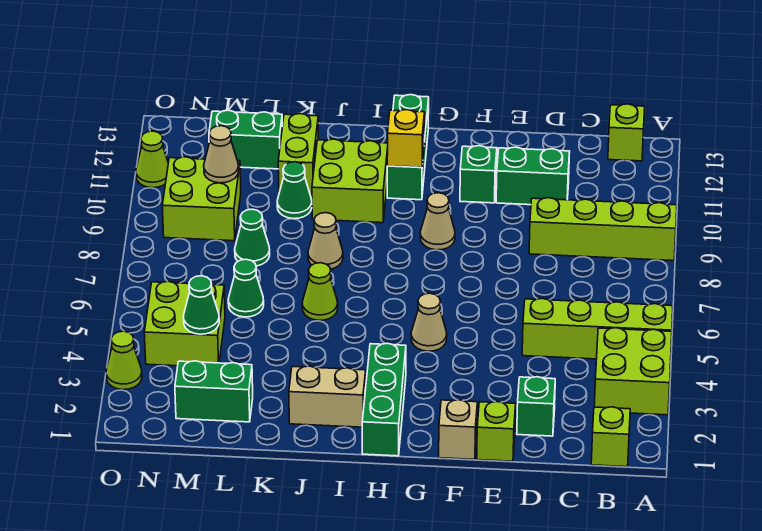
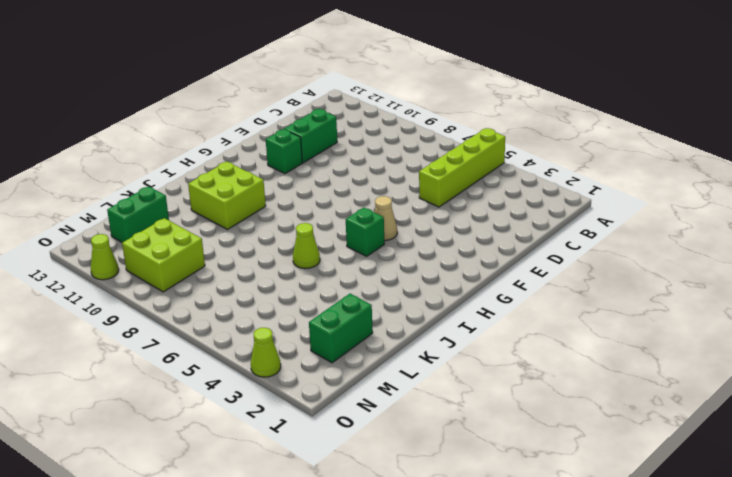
green 1x1 brick [346,207,384,256] -> green 1x1 brick moved to [517,377,555,436]
none -> lime 2x2 brick [594,328,672,415]
none -> lime 1x4 brick [529,198,677,261]
none -> lime 1x1 brick [591,407,630,467]
none -> lime 1x1 brick [608,104,645,161]

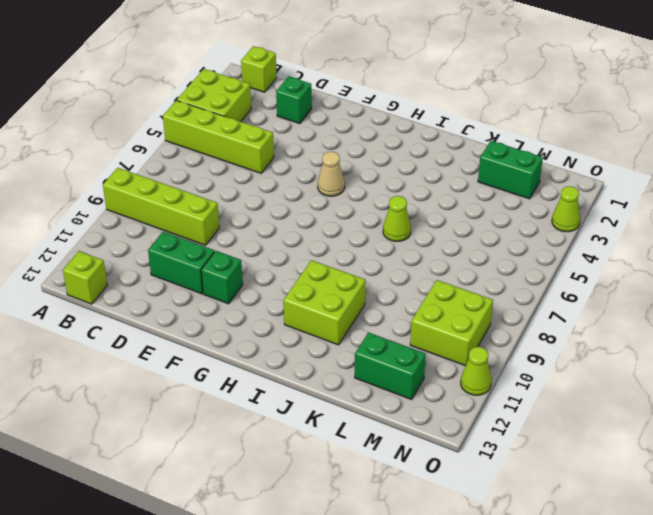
none -> lime 1x1 brick [477,402,516,461]
none -> tan 1x1 brick [439,400,477,460]
none -> tan 1x1 cone [420,193,455,250]
none -> green 1x3 brick [362,343,406,456]

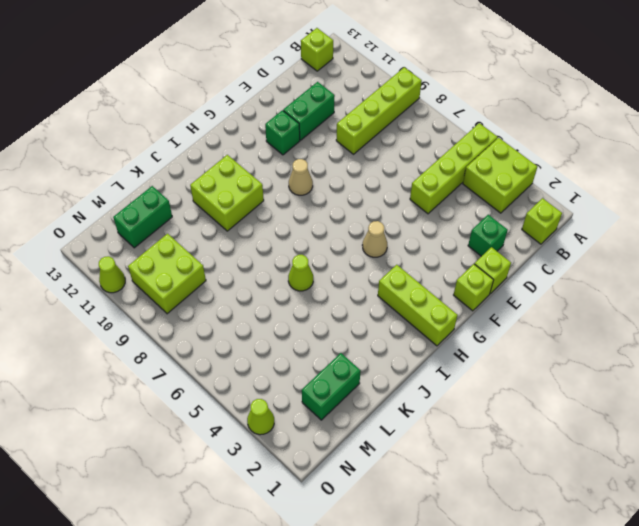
lime 1x1 brick [454,264,494,311] -> tan 1x1 brick [439,400,477,460]
lime 1x3 brick [378,265,458,346] -> green 1x3 brick [362,343,406,456]
none -> green 1x3 brick [387,95,429,200]
none -> tan 1x2 brick [289,366,366,427]
none -> tan 1x1 cone [308,213,343,269]
none -> green 1x1 cone [277,162,312,219]

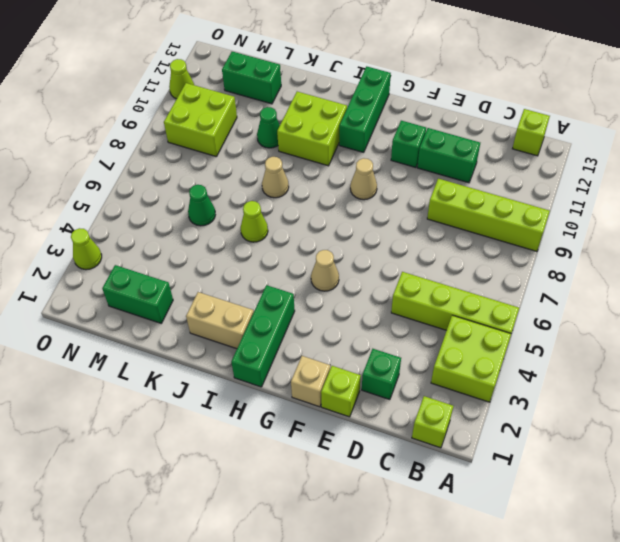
none -> lime 1x2 brick [278,114,319,195]
none -> green 1x1 cone [235,209,270,266]
none -> lime 2x2 brick [144,281,225,366]
none -> yellow 1x1 brick [387,110,425,167]

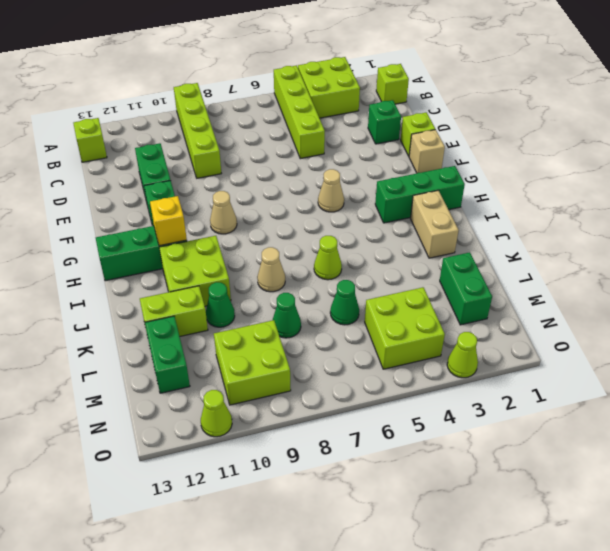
none -> green 1x1 cone [183,276,219,334]
none -> tan 1x1 cone [204,126,239,183]

